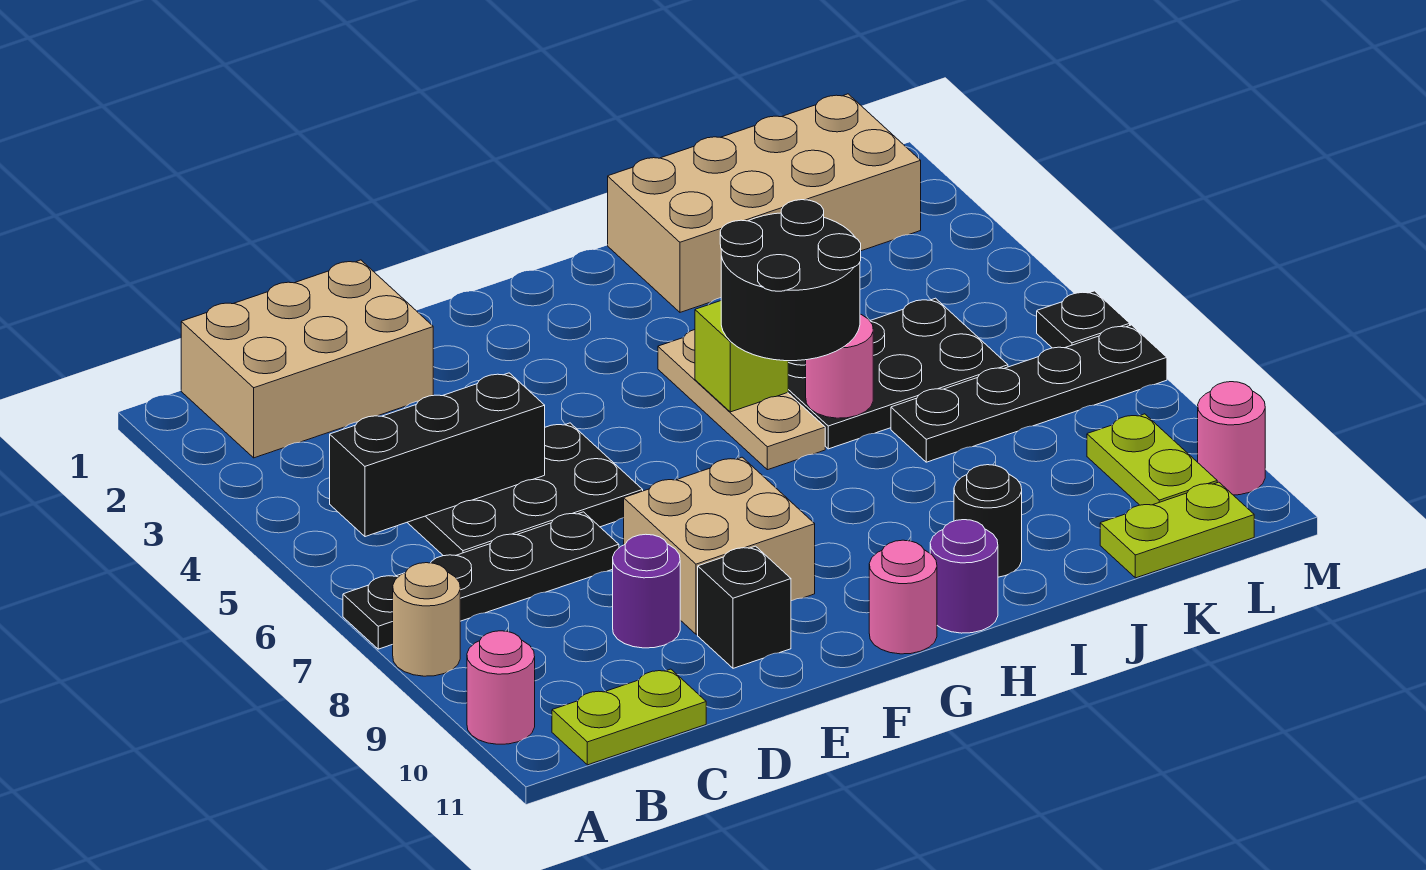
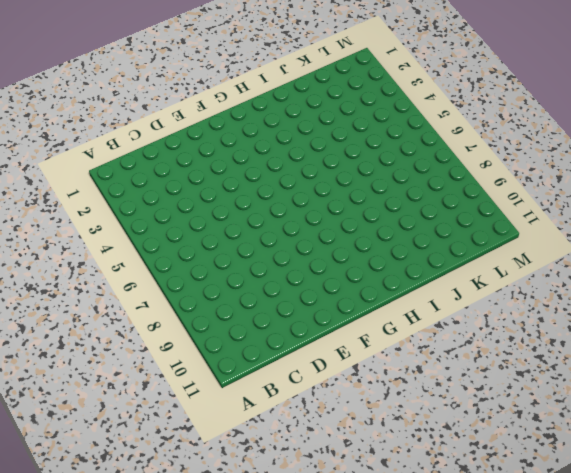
none -> black 1x4 plate [343,512,619,649]
none -> tan 1x1 round brick [393,563,460,676]
none -> pink 1x1 round brick [467,631,535,744]

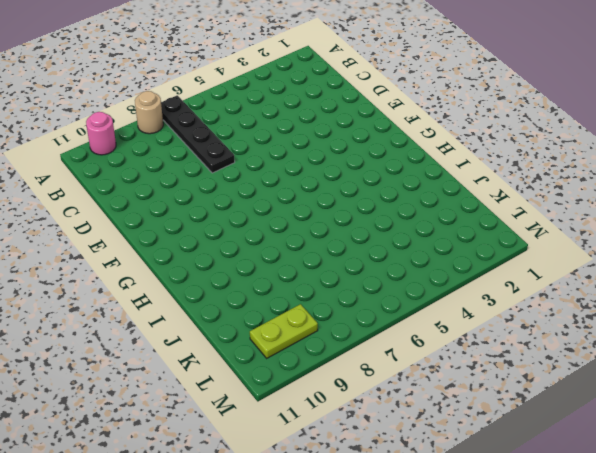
none -> tan 2x3 brick [181,260,433,458]
none -> lime 1x2 plate [552,669,706,765]
none -> black 2x3 plate [407,423,643,556]

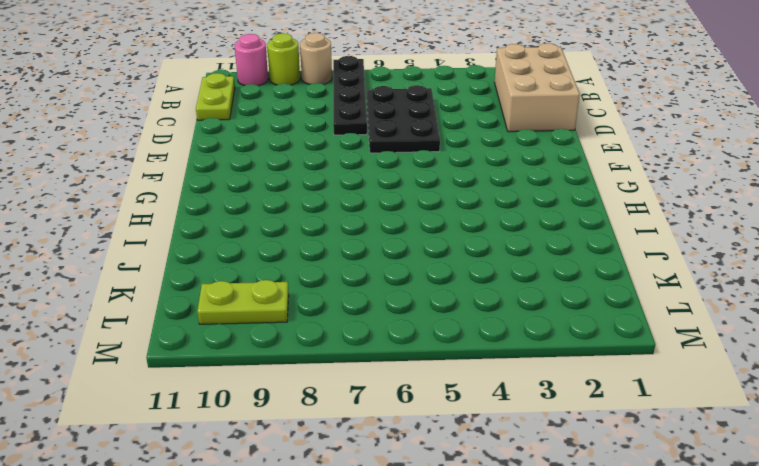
lime 1x1 round brick [267,33,300,85] -> none
none -> purple 1x1 round brick [613,534,680,648]
none -> tan 2x2 brick [624,457,815,634]
none -> black 1x1 brick [698,546,791,668]

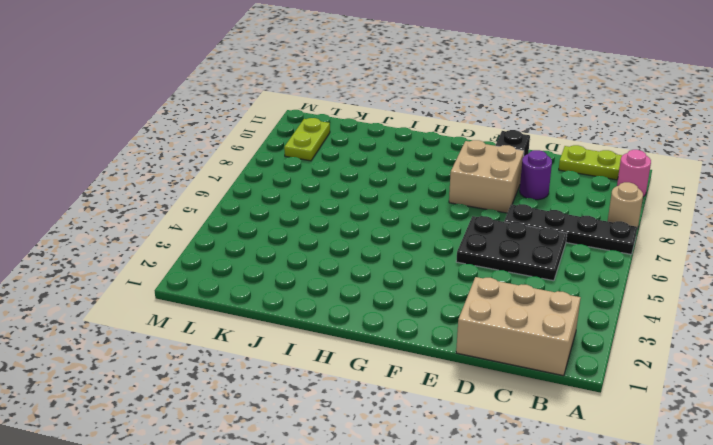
none -> pink 1x1 round brick [869,540,937,654]
none -> tan 1x3 plate [658,330,825,470]
none -> purple 1x1 round brick [930,520,998,633]

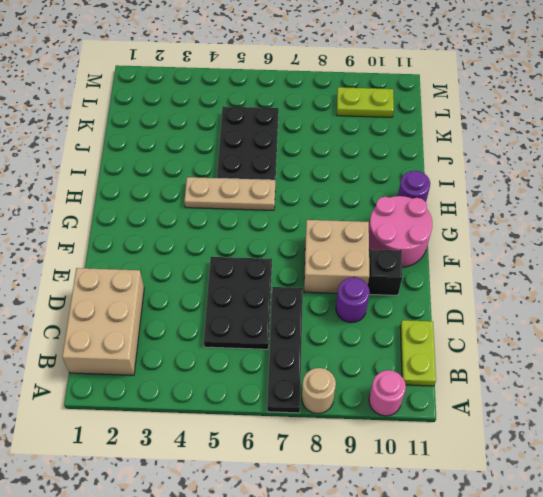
pink 2x2 round brick [369,196,432,267] -> pink 1x1 round brick [869,540,937,654]
none -> tan 2x4 brick [608,94,921,312]
none -> black 1x1 round brick [954,465,1022,577]
none -> black 1x4 plate [891,325,1167,462]

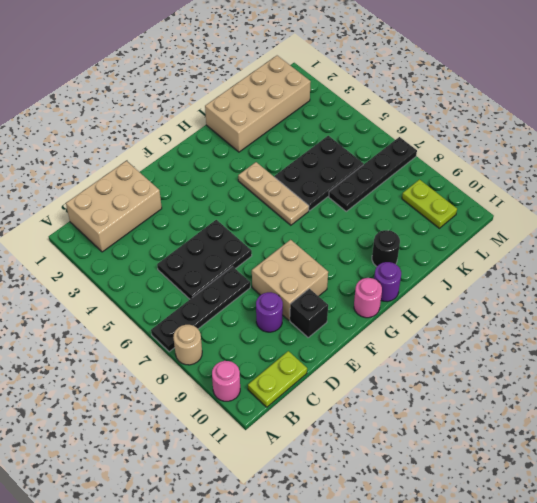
none -> lime 1x2 plate [1100,482,1254,578]
none -> black 1x1 plate [1037,291,1130,348]
none -> pink 1x1 round brick [1198,382,1265,495]

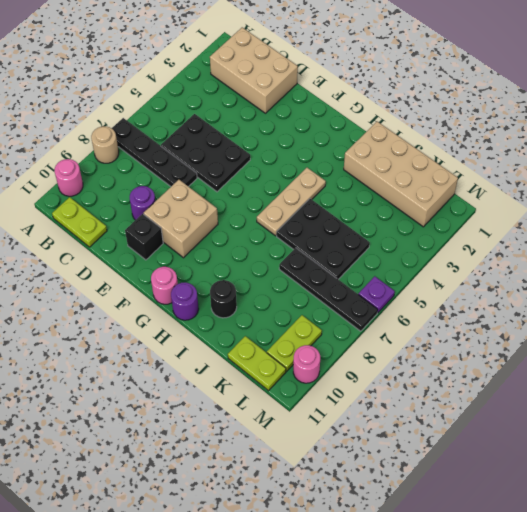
purple 1x1 plate [358,276,395,313] -> black 1x1 plate [1037,291,1130,348]
none -> black 1x3 brick [330,373,545,537]
none -> lime 1x1 brick [695,301,788,412]
none -> pink 1x1 round brick [806,314,873,418]

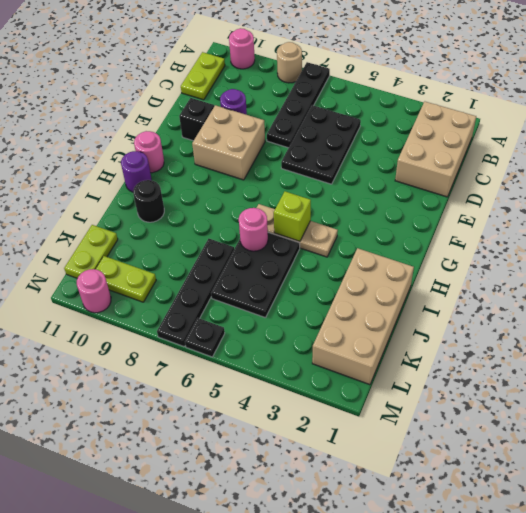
none -> black 1x3 brick [330,373,545,537]
none -> black 2x2 round brick [720,200,861,361]

